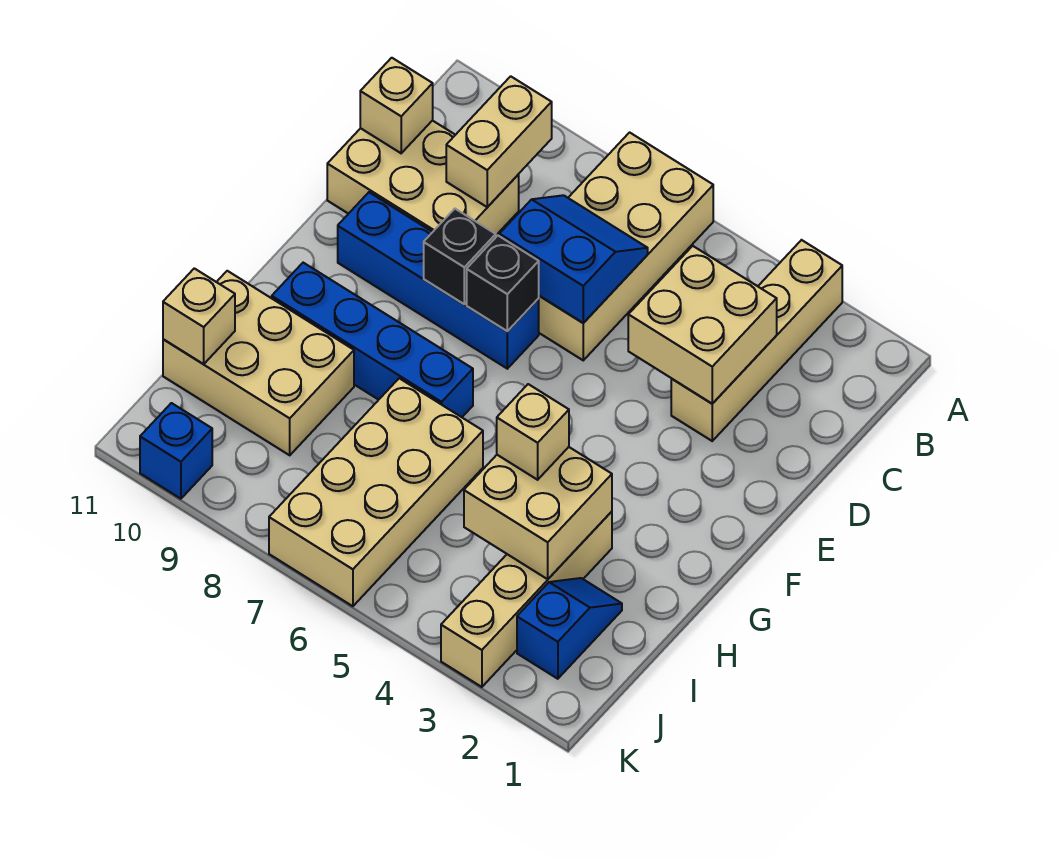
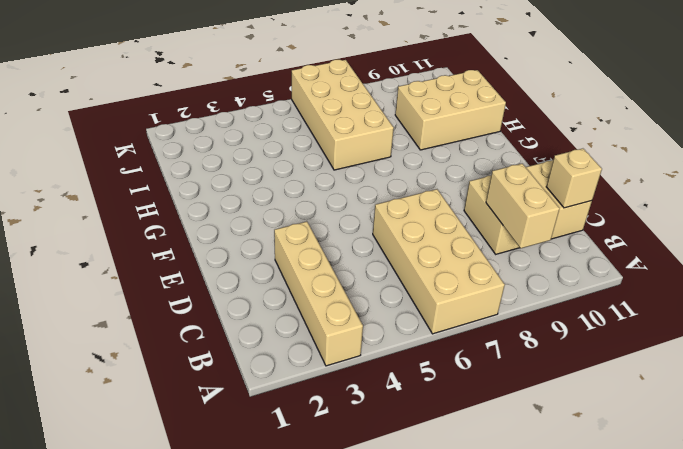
none -> blue 1x4 brick [338,192,539,369]
none -> blue 1x4 brick [272,263,473,417]
none -> tan 1x4 brick [441,512,612,687]

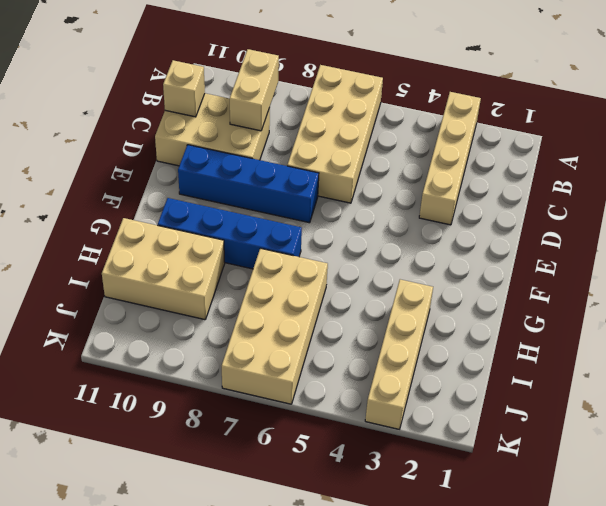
none -> blue 1x2 slope [517,578,622,679]
none -> blue 1x1 brick [140,403,212,499]
none -> tan 2x2 brick [628,246,777,404]

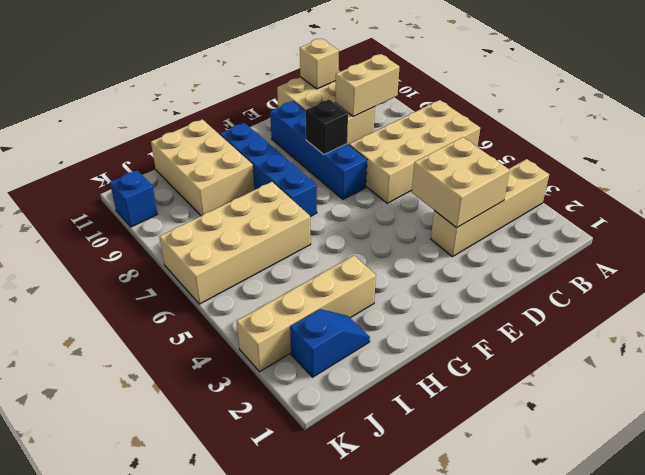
none -> blue 2x2 slope [499,195,648,323]
none -> black 1x1 brick [467,236,539,331]
none -> tan 2x2 brick [464,447,612,579]

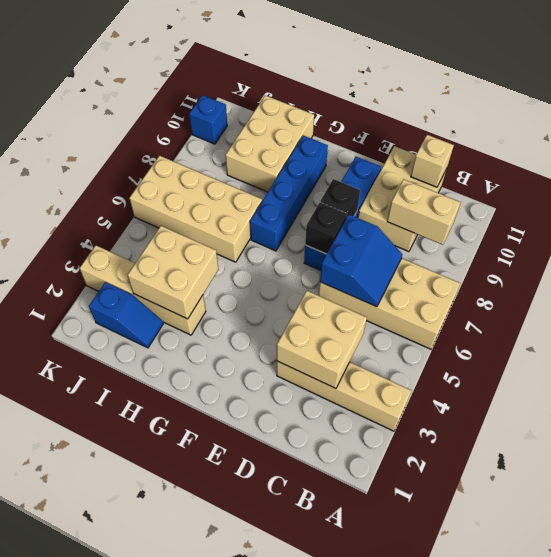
none -> tan 1x1 brick [163,268,235,364]
none -> tan 1x1 brick [497,384,569,480]

